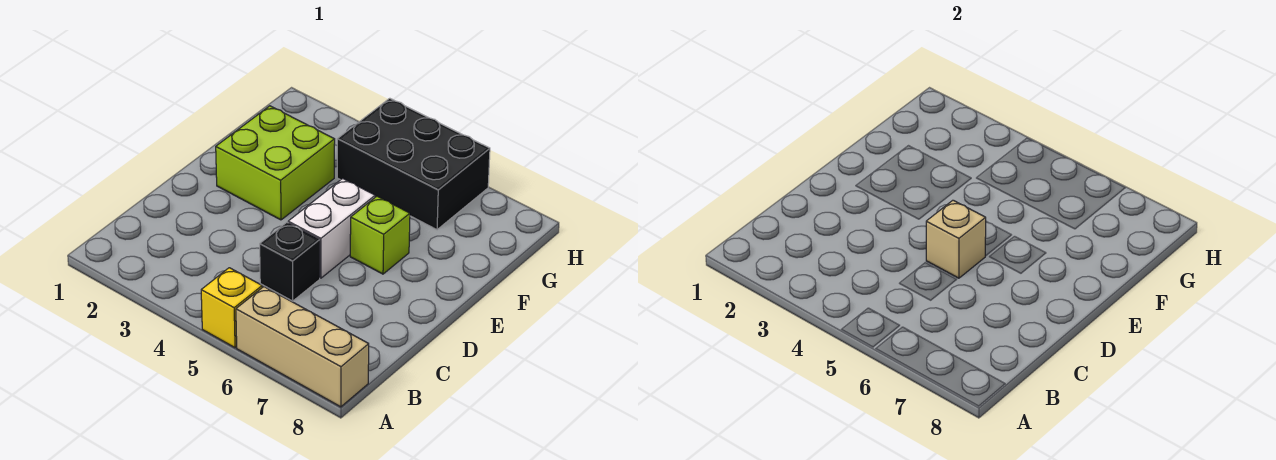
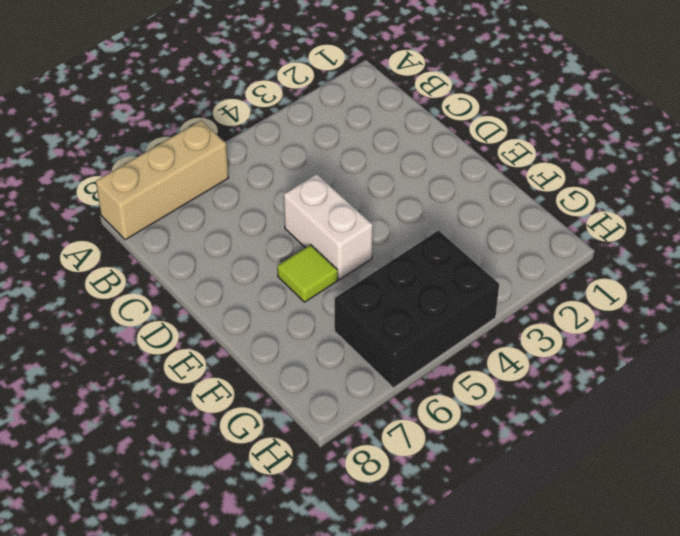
lime 1x1 tile [277,245,338,302] -> lime 1x1 brick [350,196,410,274]
none -> yellow 1x1 brick [201,268,262,348]
none -> black 1x1 brick [260,222,320,301]

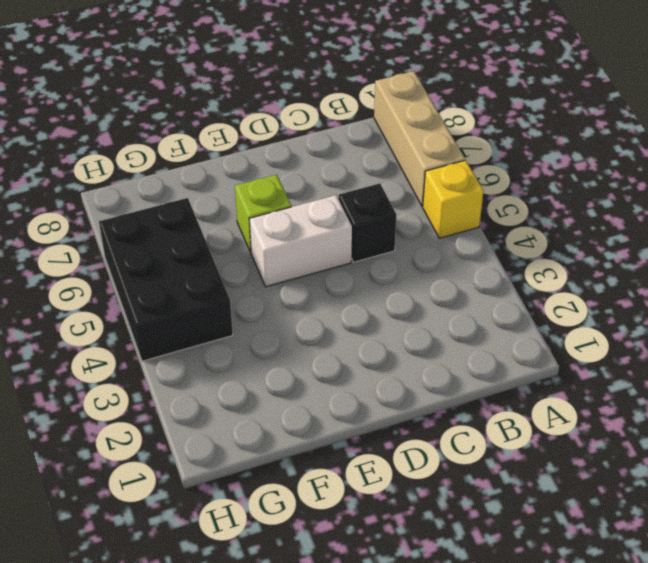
none -> lime 2x2 brick [216,106,335,220]
none -> tan 1x1 brick [926,200,986,278]

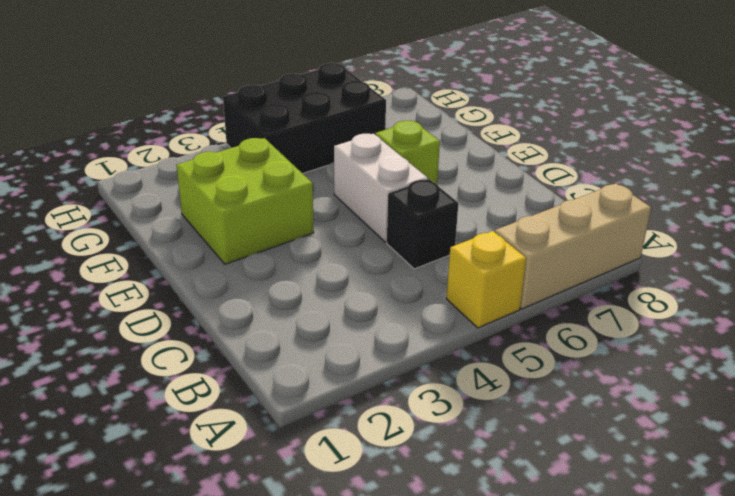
none -> tan 1x1 brick [926,200,986,278]

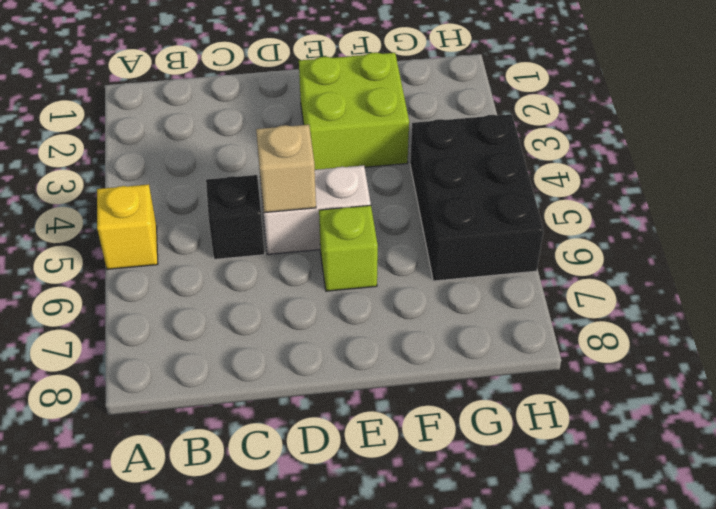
none -> tan 1x3 brick [236,287,369,407]

